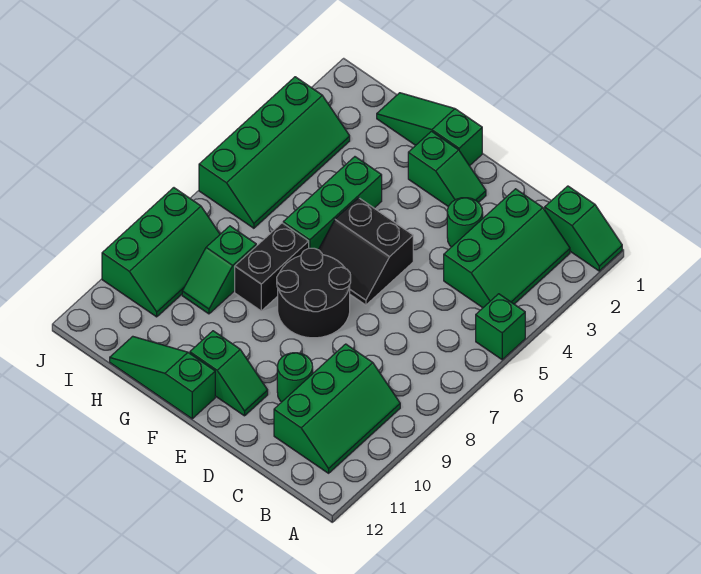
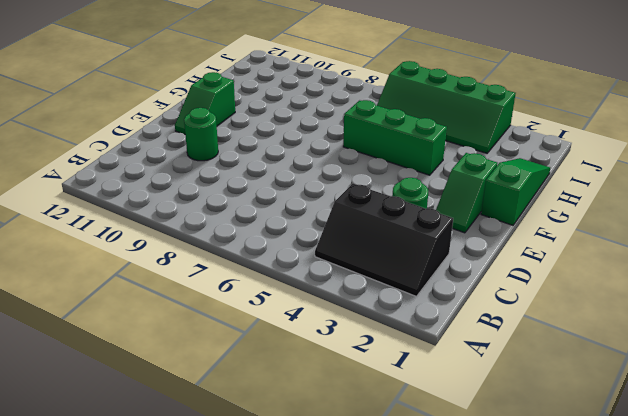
black 2x3 slope [315,183,453,296] -> green 2x3 slope [444,189,570,308]
none -> green 1x2 slope [545,186,622,271]
none -> green 1x1 brick [476,294,525,360]
none -> green 2x3 slope [274,344,400,473]

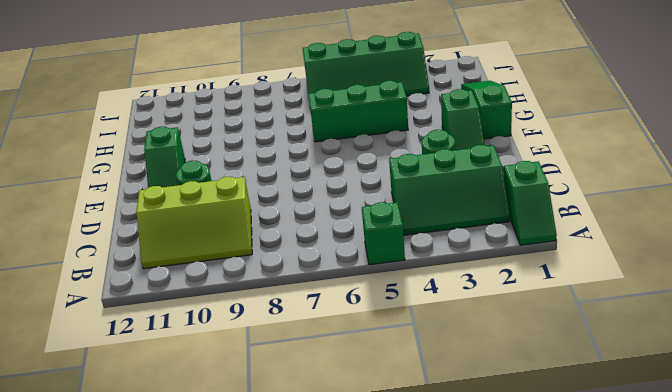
lime 2x3 slope [136,177,252,269] -> green 2x3 slope [274,344,400,473]
none -> black 2x2 slope [318,198,413,305]
none -> black 2x2 round brick [277,248,351,338]
none -> green 1x3 slope [110,336,215,419]

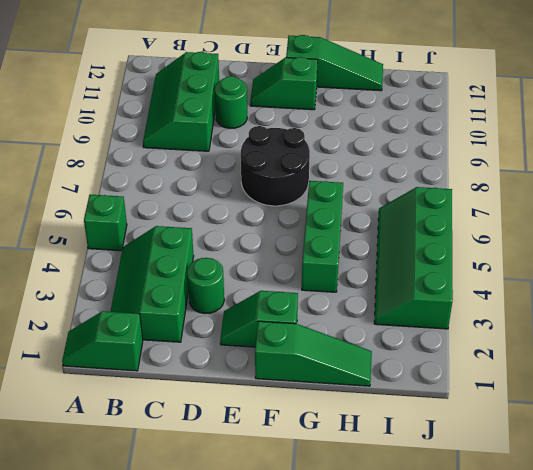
none -> black 2x2 slope [318,198,413,305]
none -> black 1x2 brick [235,223,309,311]
none -> green 1x2 slope [182,226,256,314]

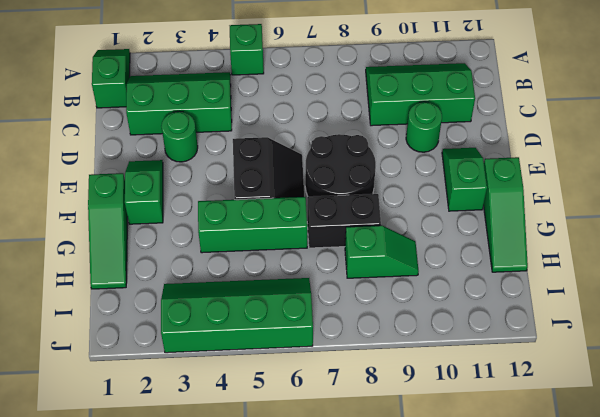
none -> green 2x3 slope [102,188,220,317]

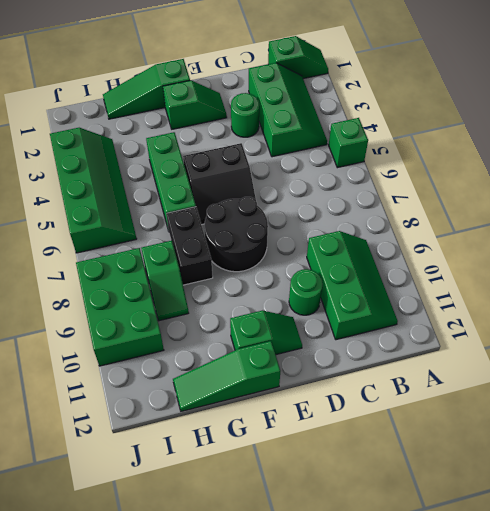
green 2x3 brick [76,248,164,366] -> green 2x3 slope [102,188,220,317]

